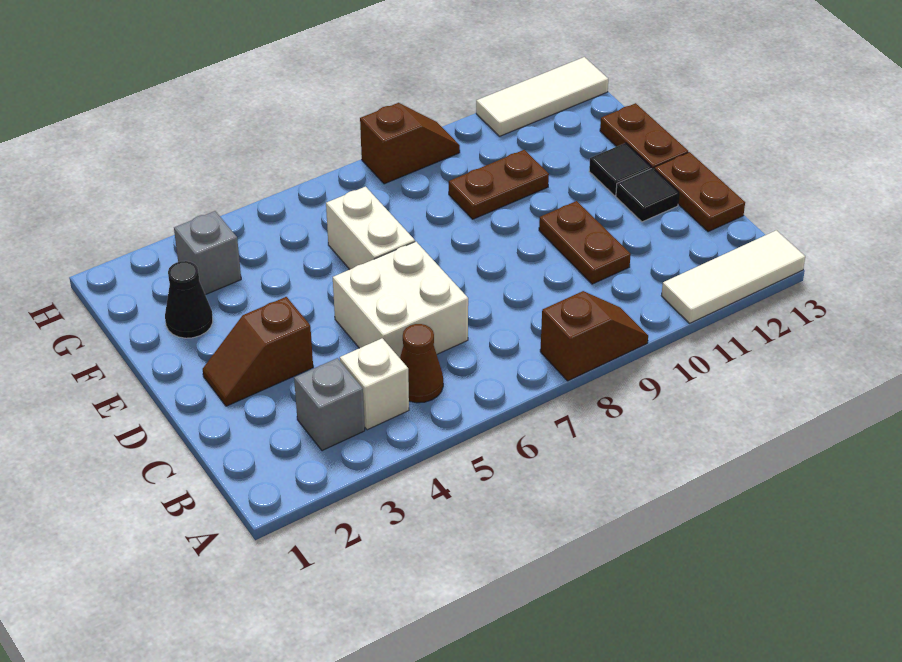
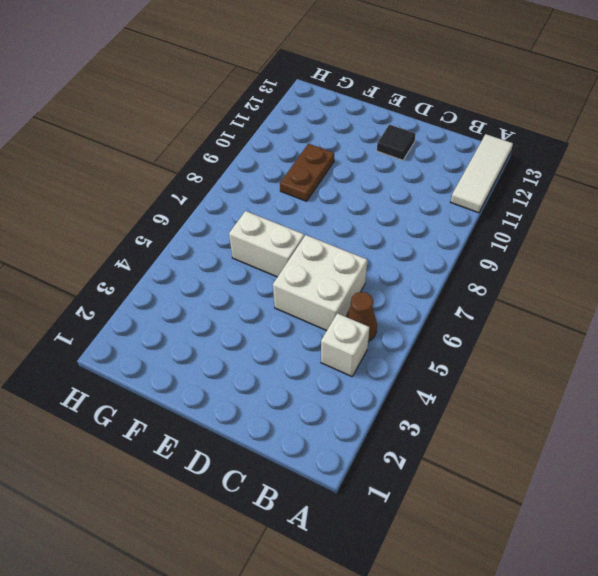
none -> brown 1x2 slope [540,291,648,381]
none -> grey 1x1 brick [294,358,365,451]
none -> brown 1x2 plate [539,201,631,284]

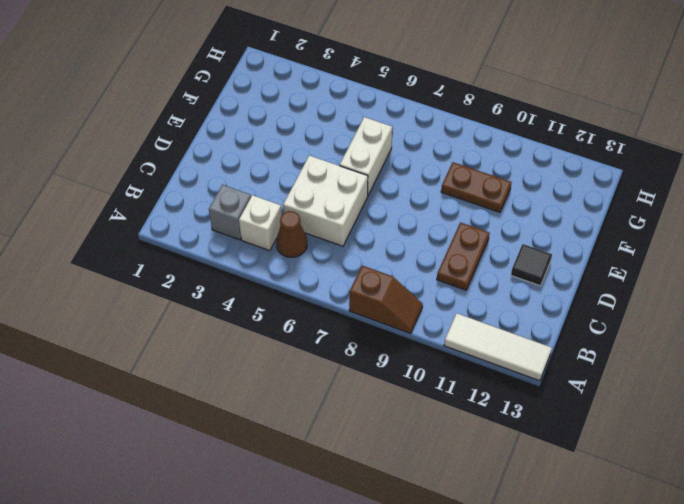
none -> brown 1x2 plate [654,152,745,232]
none -> brown 1x2 slope [203,297,313,406]
none -> black 1x1 tile [589,143,651,196]

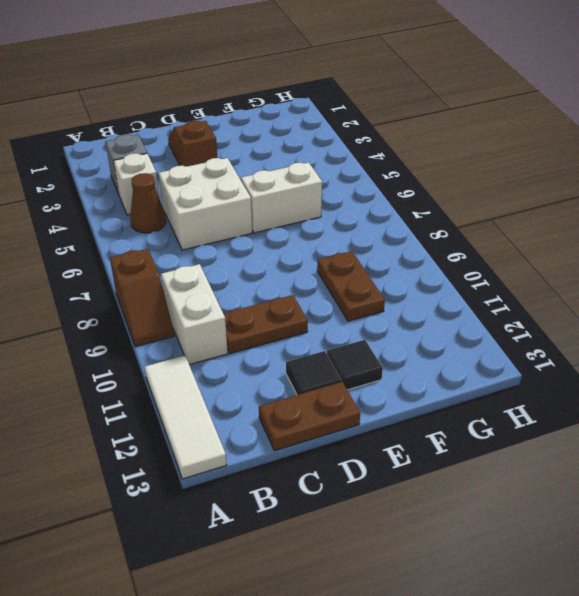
white 1x2 brick [161,264,228,365] -> none
none -> brown 1x2 plate [600,103,688,169]
none -> black 1x1 cone [165,261,213,338]
none -> grey 1x1 brick [174,211,241,295]

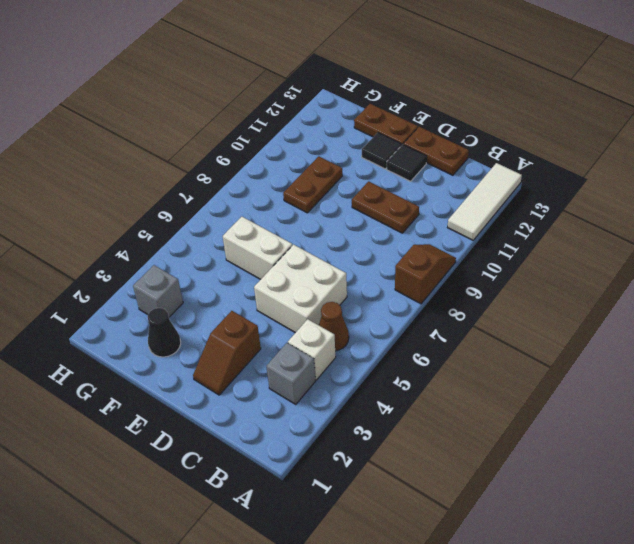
none -> brown 1x2 slope [360,103,460,184]
none -> white 1x3 tile [476,57,608,136]

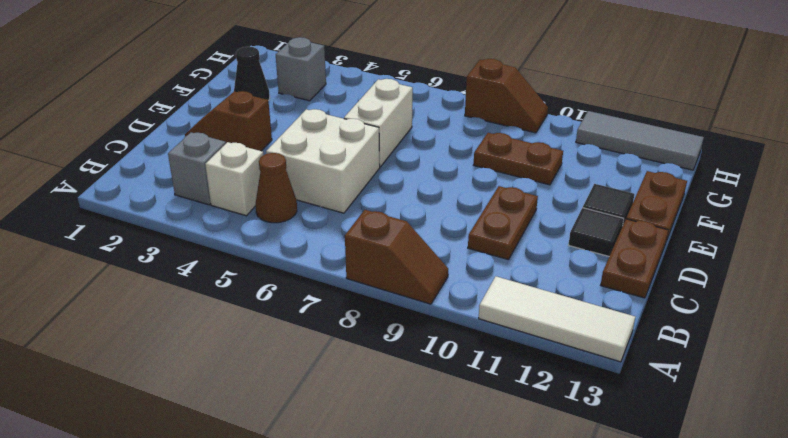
grey 1x3 tile [576,111,704,170] -> white 1x3 tile [476,57,608,136]

